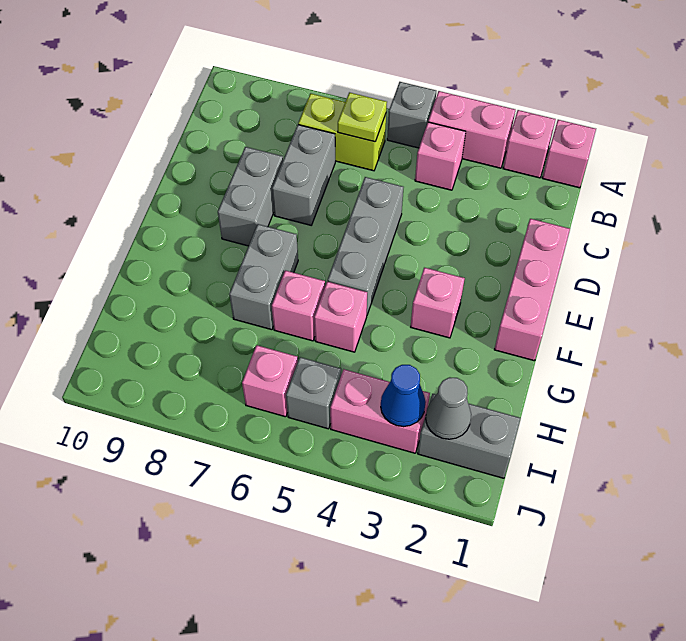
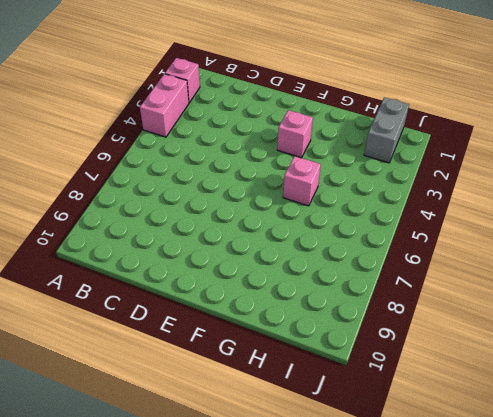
none -> pink 1x1 brick [542,120,596,188]
none -> grey 1x1 brick [387,82,436,148]
none -> pink 1x1 brick [415,122,466,190]

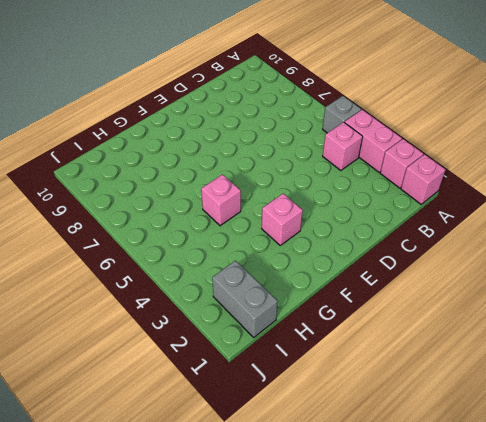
none -> lime 1x2 brick [298,93,386,171]
none -> grey 1x2 brick [272,125,335,225]
none -> pink 1x3 brick [494,219,570,361]

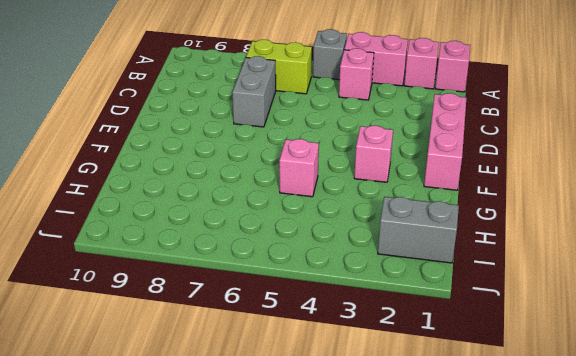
none -> grey 1x3 brick [328,177,404,315]
none -> grey 1x2 brick [218,147,283,246]
none -> grey 1x2 brick [229,224,298,330]

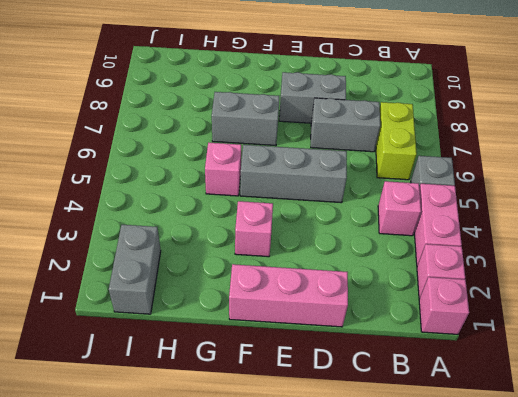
none -> pink 1x1 brick [272,270,325,341]
none -> pink 1x2 brick [330,369,430,453]
none -> grey 1x1 brick [286,357,341,429]

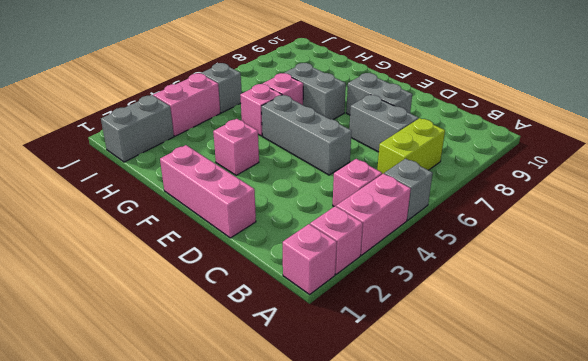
none -> pink 1x1 brick [242,345,298,417]
none -> lime 1x1 plate [338,92,387,142]
none -> grey 1x1 cone [426,377,471,439]

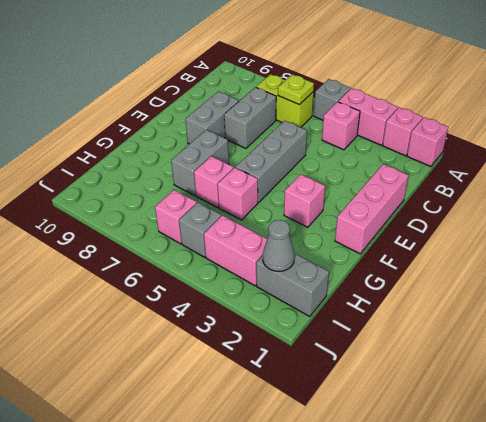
none -> blue 1x1 cone [381,365,426,427]

